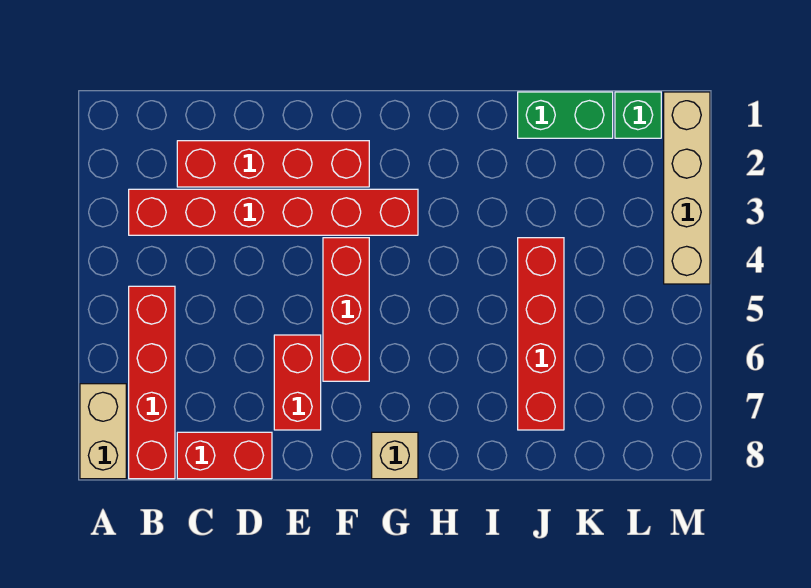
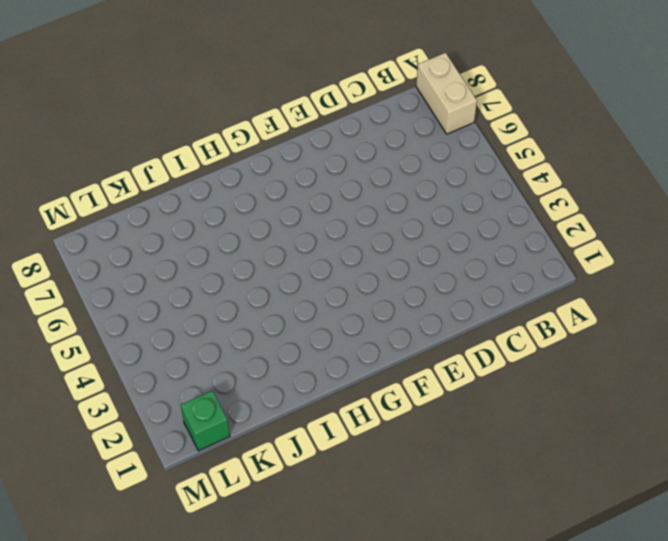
none -> red 1x6 brick [129,189,418,235]
none -> red 1x4 brick [129,286,175,479]
none -> red 1x4 brick [177,141,369,187]

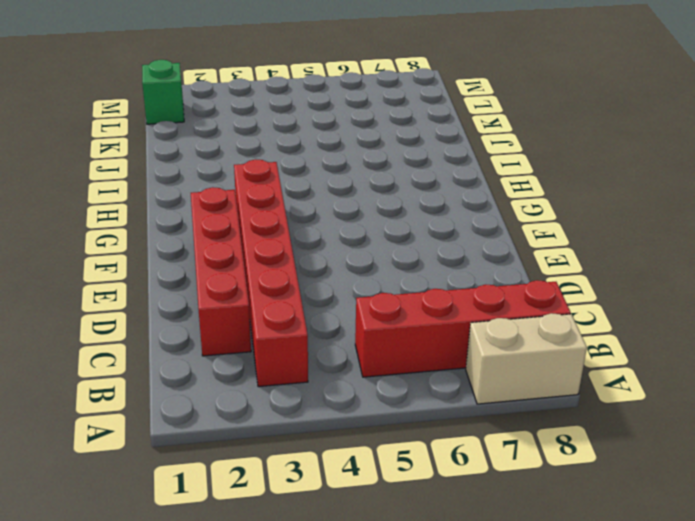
none -> red 1x2 brick [177,432,272,479]
none -> red 1x2 brick [274,335,321,430]
none -> red 1x3 brick [323,238,369,381]

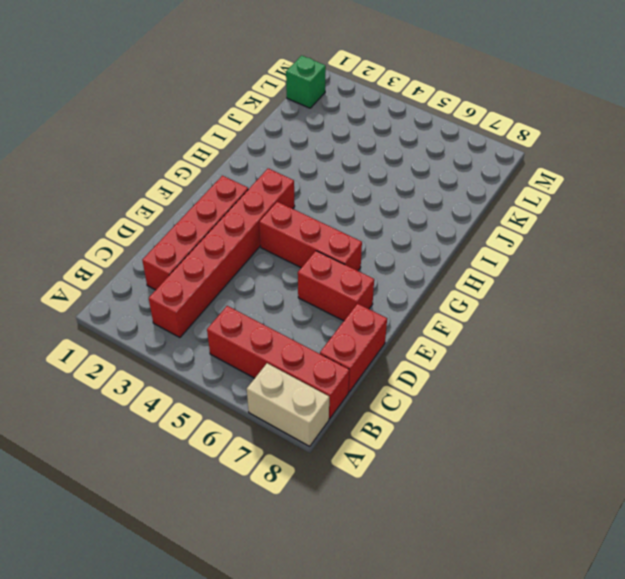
none -> tan 1x1 brick [372,432,418,479]
none -> green 1x2 brick [518,92,613,138]
none -> red 1x4 brick [518,238,564,430]

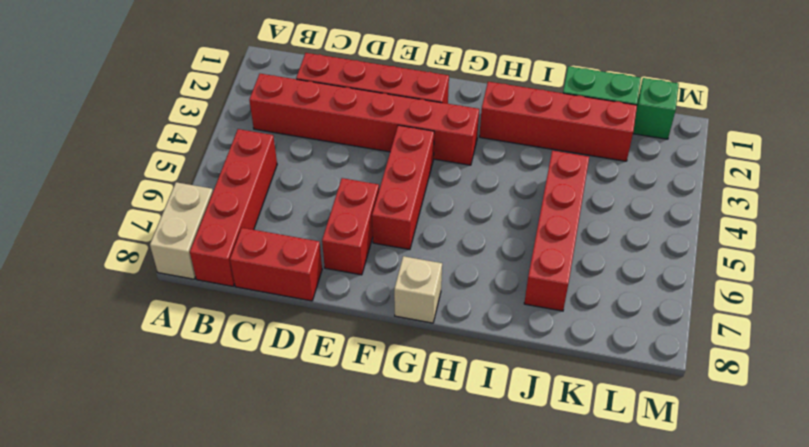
red 1x4 brick [479,82,637,161] -> none
none -> tan 1x4 brick [664,92,710,284]

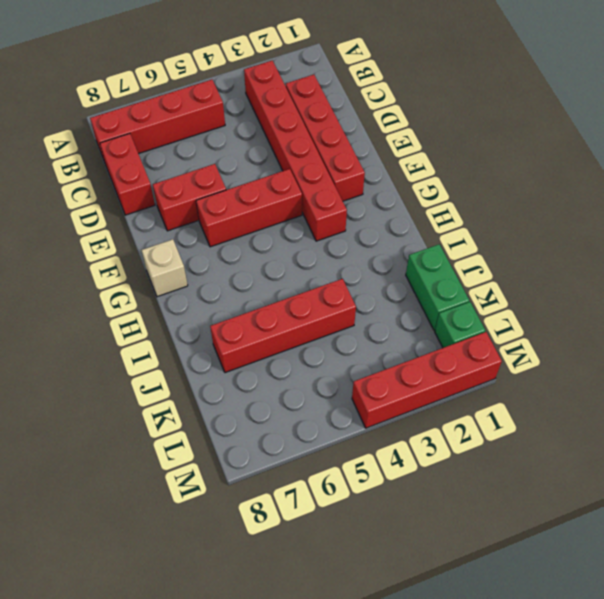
red 1x4 brick [352,332,502,428] -> tan 1x4 brick [664,92,710,284]
none -> tan 1x2 brick [80,384,126,479]

